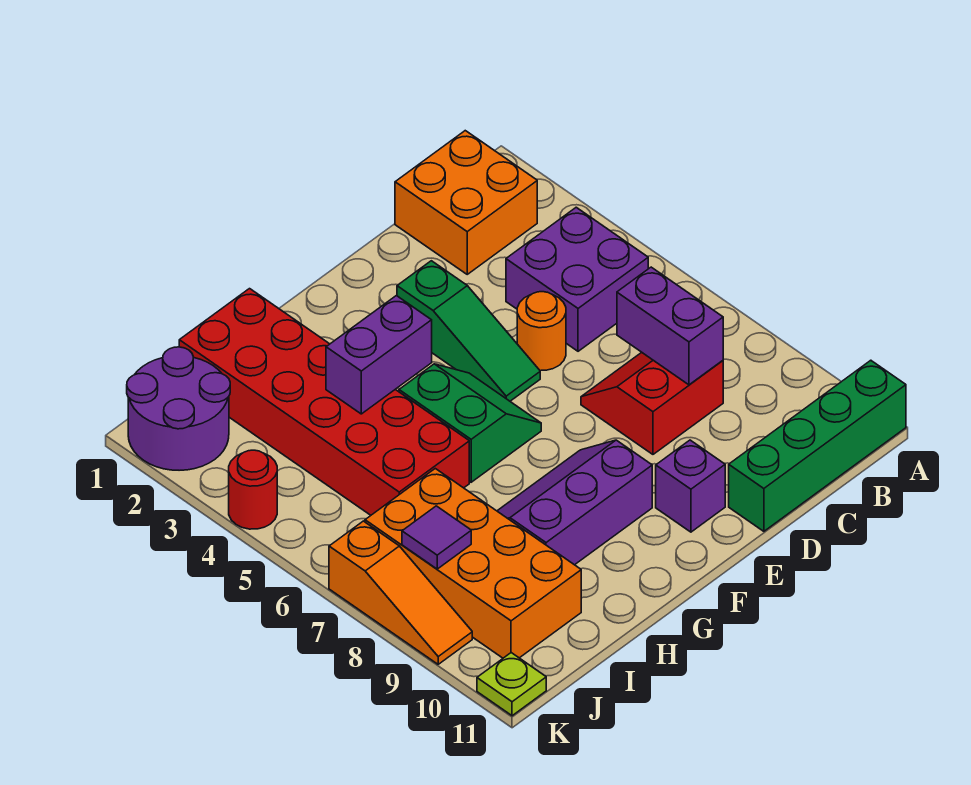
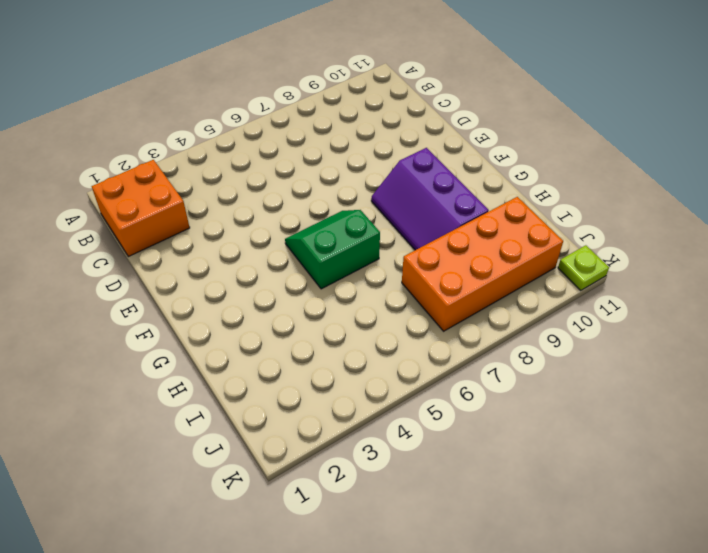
none -> green 1x4 brick [729,360,906,531]
none -> purple 2x2 brick [506,207,648,351]
none -> red 2x2 slope [581,352,723,454]

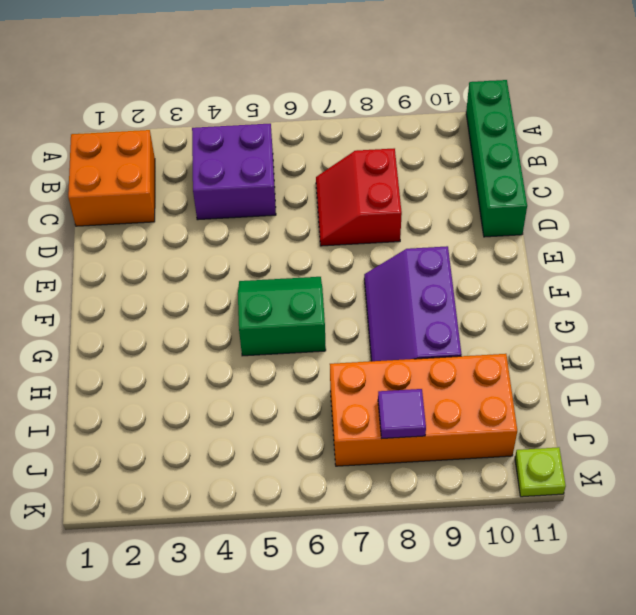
none -> orange 1x1 round brick [517,292,566,371]
none -> green 1x3 slope [397,261,540,401]
none -> purple 1x1 brick [656,440,725,532]

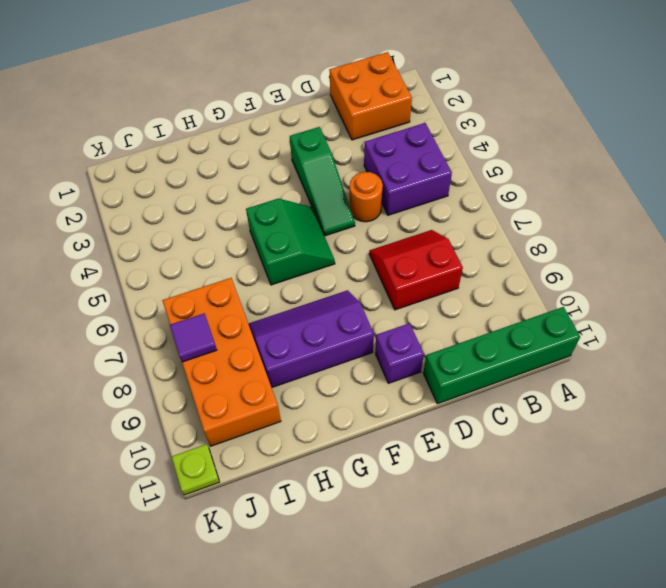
none -> red 2x6 brick [179,289,469,515]
none -> purple 2x2 round brick [127,347,230,470]
none -> red 1x1 round brick [229,450,277,529]

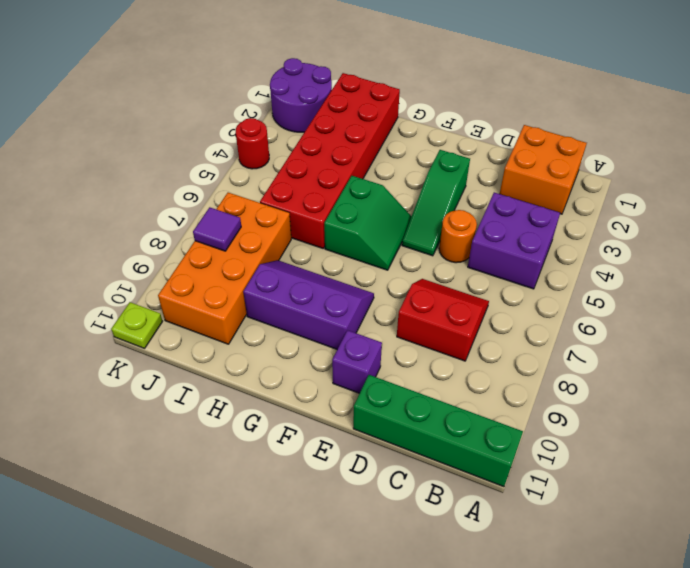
none -> orange 1x3 slope [329,521,472,664]
none -> purple 1x2 brick [617,267,723,385]
none -> purple 1x2 brick [326,296,432,414]

